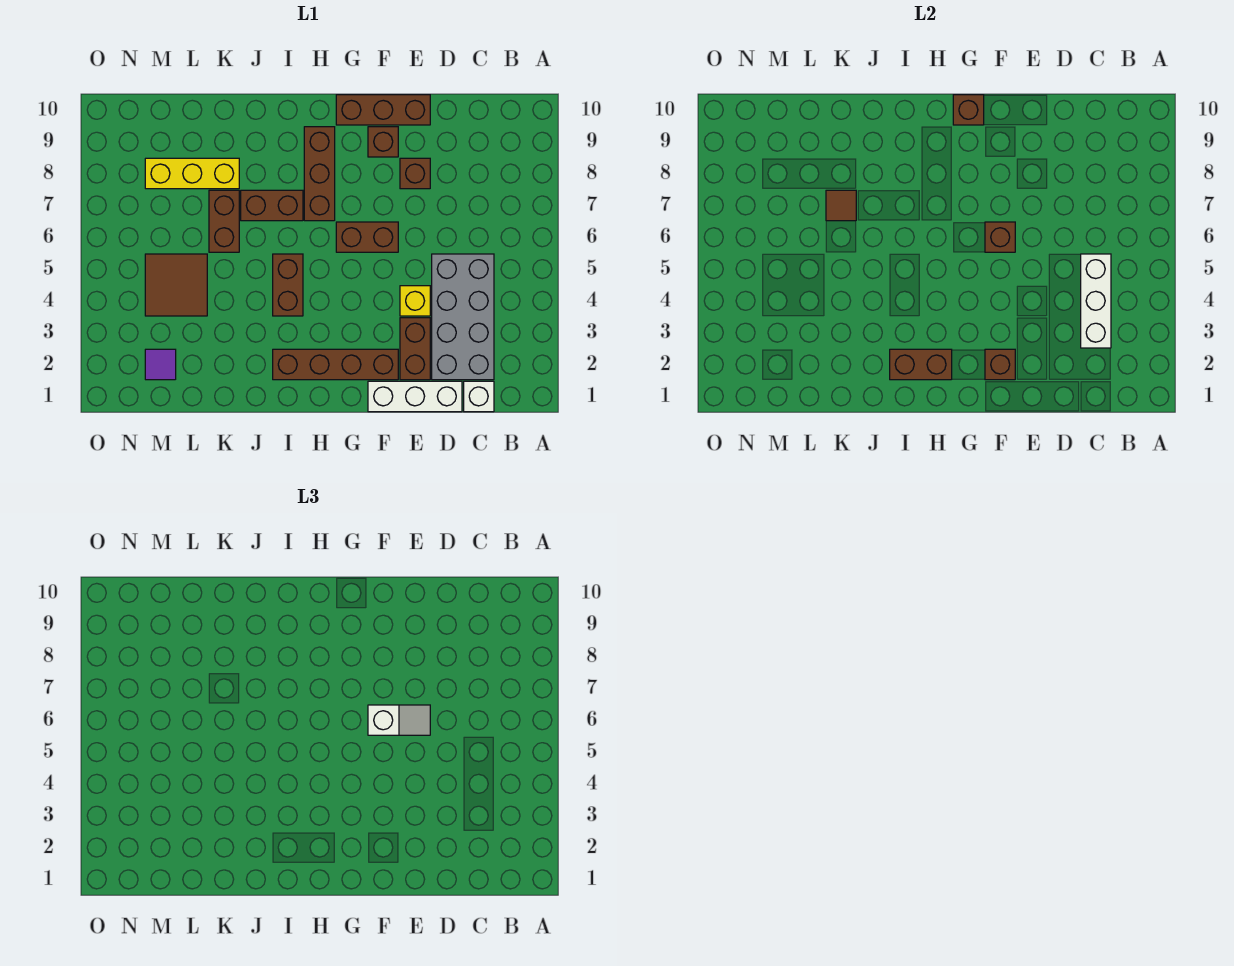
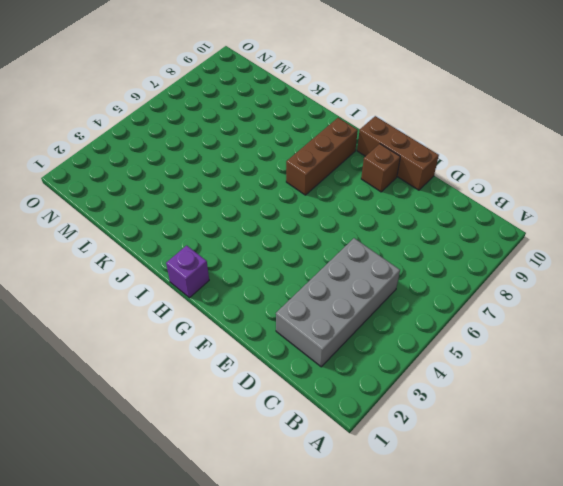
purple 1x1 brick [166,246,209,298] -> none
none -> white 1x1 brick [464,381,494,412]
none -> white 1x3 brick [368,381,462,412]
none -> brown 1x2 brick [400,318,430,380]

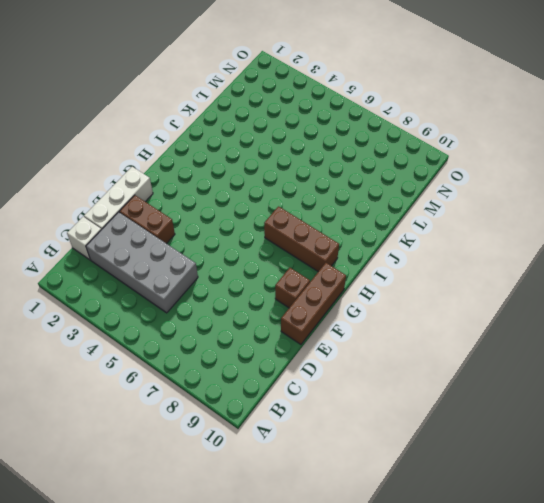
none -> yellow 1x1 brick [400,286,430,316]
none -> brown 1x1 brick [400,158,430,189]
none -> brown 1x4 brick [273,349,398,380]

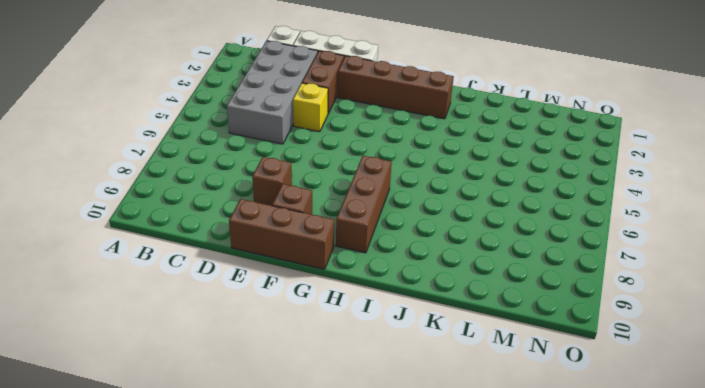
none -> brown 1x2 brick [336,222,398,252]
none -> brown 1x2 brick [273,254,303,316]
none -> brown 1x2 brick [241,190,303,221]

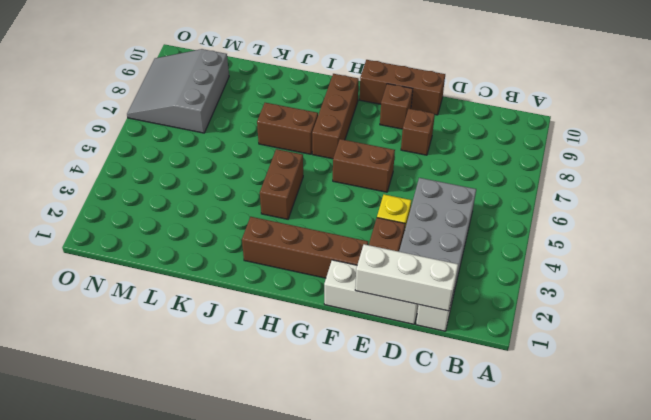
white 1x3 brick [355,244,458,311] -> white 1x3 brick turned to [1081,254,1111,348]
grey 3x3 slope [127,49,229,133] -> yellow 1x3 brick [145,158,239,189]
none -> brown 1x2 brick [209,190,239,252]
none -> brown 2x2 tile [145,254,207,316]
none -> purple 1x1 tile [145,349,176,380]

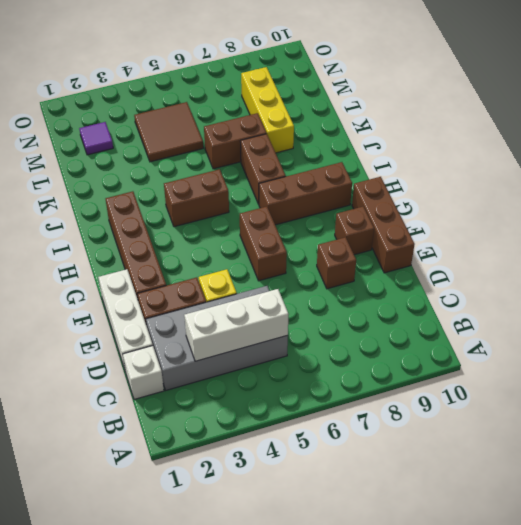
none -> brown 1x1 brick [985,349,1015,380]
none -> brown 1x1 brick [985,222,1015,252]
none -> brown 1x1 brick [953,95,984,125]

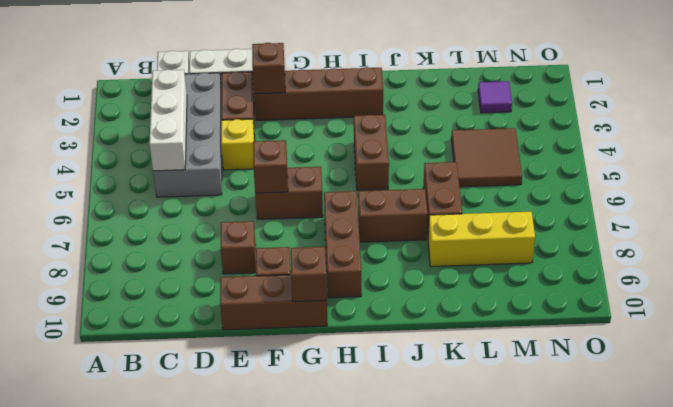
none -> brown 1x2 brick [890,349,952,380]
none -> brown 1x1 tile [826,190,856,221]
none -> white 1x2 slope [368,705,430,735]

